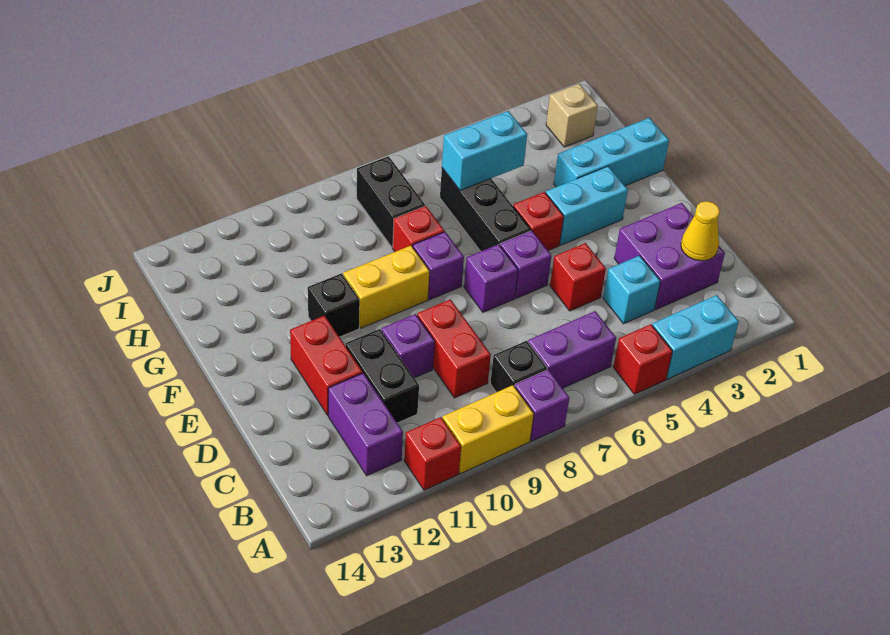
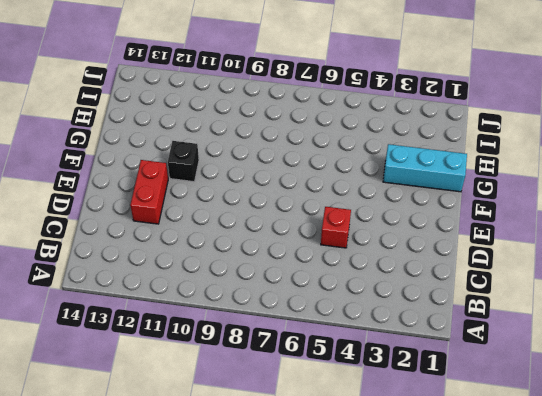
none -> cyan 1x2 brick [652,295,739,379]
none -> red 1x1 brick [613,324,673,394]
none -> purple 1x1 brick [515,369,569,441]

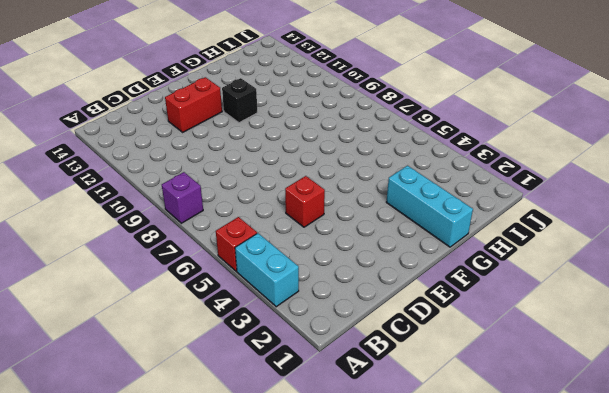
none -> yellow 1x2 brick [443,385,534,474]
none -> red 1x1 brick [404,417,461,490]
none -> purple 1x2 brick [528,311,616,388]

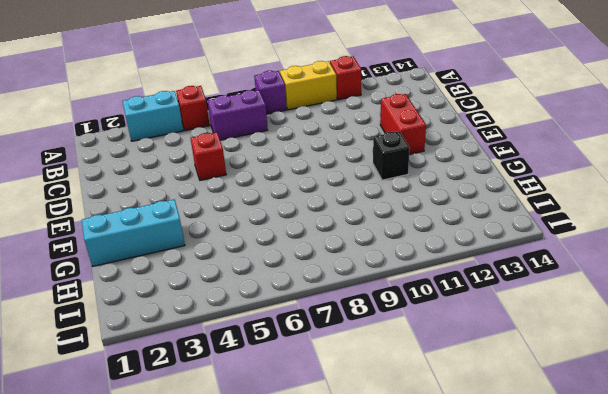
none -> black 1x1 brick [490,341,547,392]
none -> purple 1x2 brick [328,373,403,476]
none -> purple 2x2 brick [614,203,725,309]

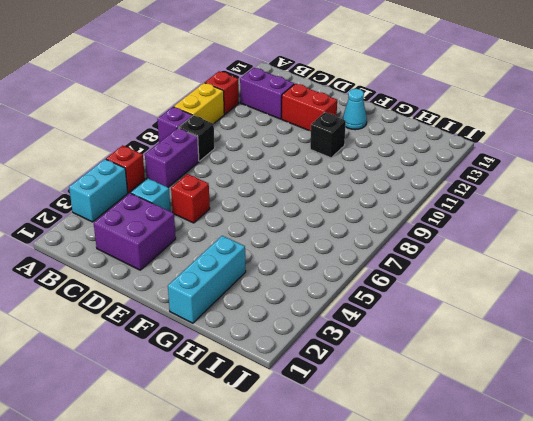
cyan 1x1 cone [343,89,367,130] -> none
none -> red 1x2 brick [417,299,491,398]
none -> black 1x2 brick [346,329,419,423]
none -> purple 1x1 brick [382,314,435,378]

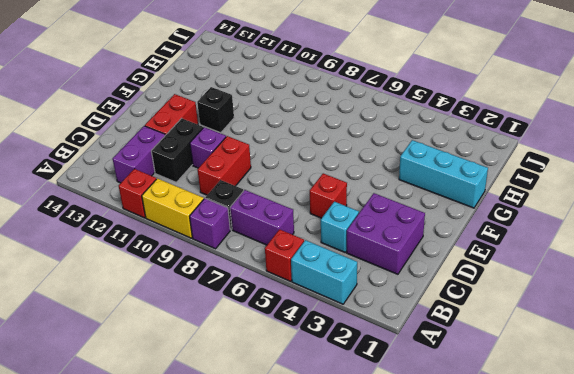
none -> purple 1x1 brick [500,231,552,298]
none -> purple 1x1 brick [464,244,518,312]
none -> cyan 1x2 brick [546,166,628,245]

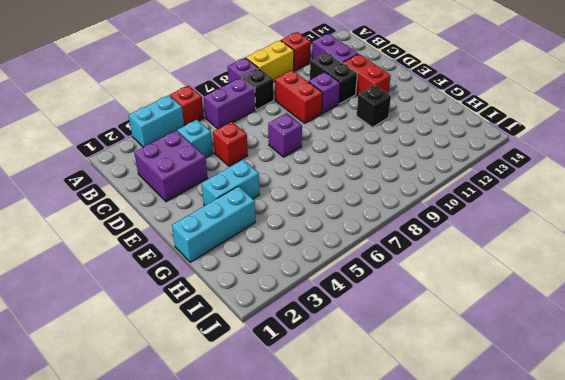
none -> purple 1x1 brick [500,231,552,298]
none -> red 1x1 brick [513,192,564,250]
none -> black 1x3 brick [440,168,531,251]

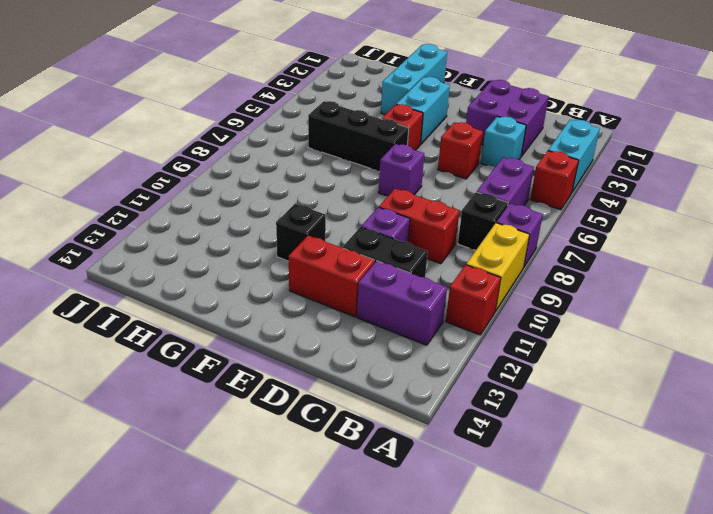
none -> purple 1x1 brick [500,231,552,298]
none -> purple 1x1 brick [413,232,464,300]
none -> yellow 1x2 brick [343,246,430,328]

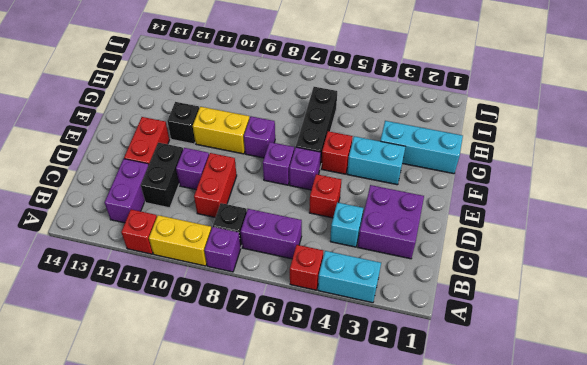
none -> red 1x1 brick [393,206,444,252]
none -> black 1x2 brick [357,156,425,247]
none -> tan 1x1 brick [546,84,598,147]

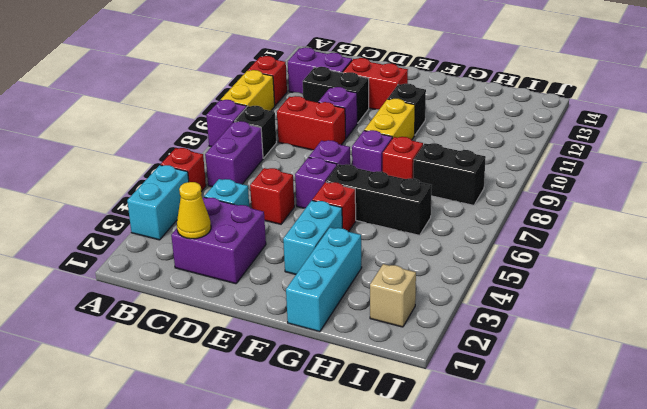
none -> cyan 1x2 brick [442,111,527,190]

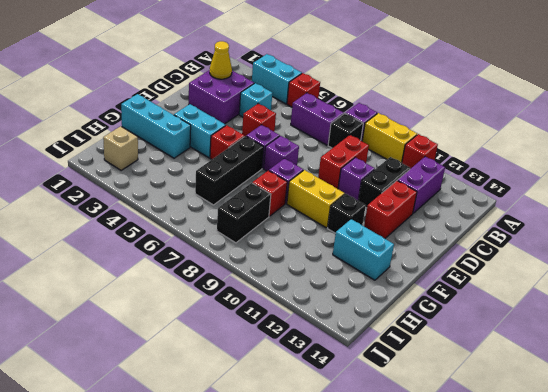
cyan 1x2 brick [333,219,394,280] -> cyan 1x2 brick moved to [442,111,527,190]

